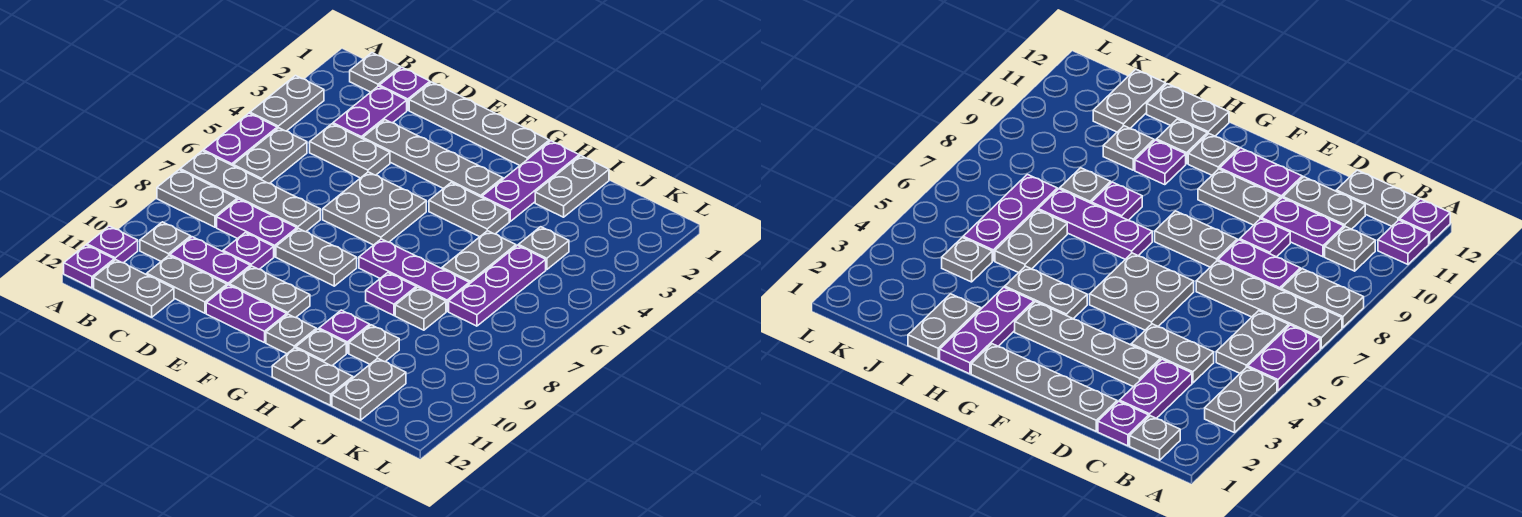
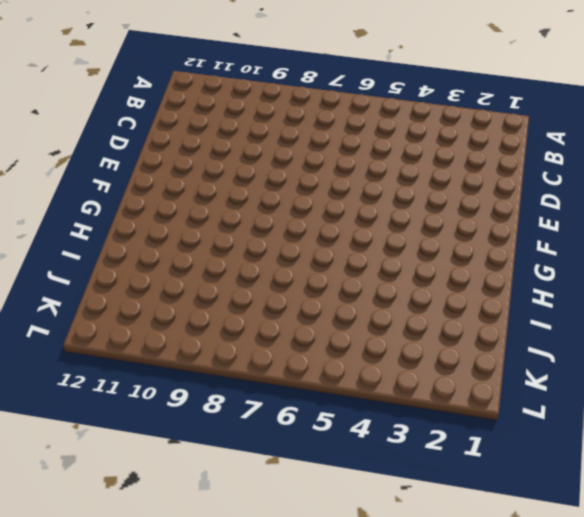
none -> grey 1x2 plate [250,76,324,131]
none -> purple 1x2 plate [203,113,277,166]
none -> grey 1x4 plate [180,151,320,232]
none -> grey 1x2 plate [157,170,237,227]

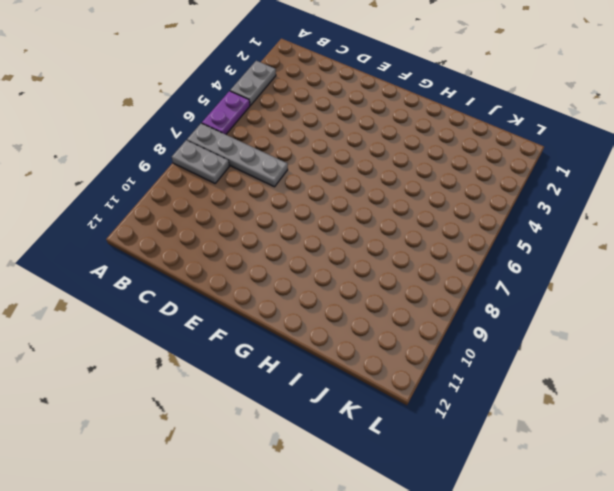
none -> purple 1x1 plate [87,226,138,263]
none -> purple 1x1 plate [64,245,114,288]
none -> grey 1x1 plate [350,53,400,92]
none -> grey 1x2 plate [233,128,307,184]

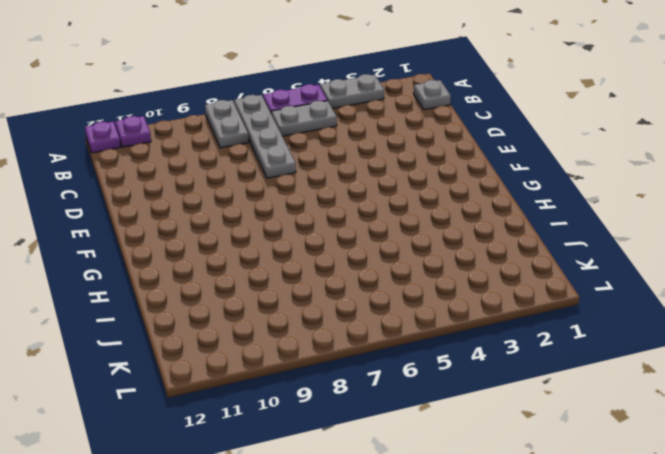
none -> grey 1x1 plate [140,222,191,261]
none -> grey 1x2 plate [94,260,174,317]
none -> purple 1x1 plate [380,67,430,110]
none -> purple 1x2 plate [333,86,407,139]

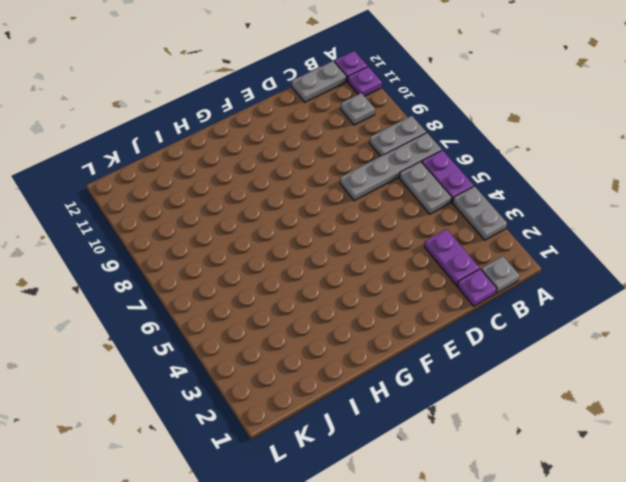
none -> grey 1x2 plate [310,124,390,178]
none -> purple 1x2 plate [217,199,297,257]
none -> purple 1x2 plate [170,237,250,286]
none -> grey 1x2 plate [147,256,227,313]

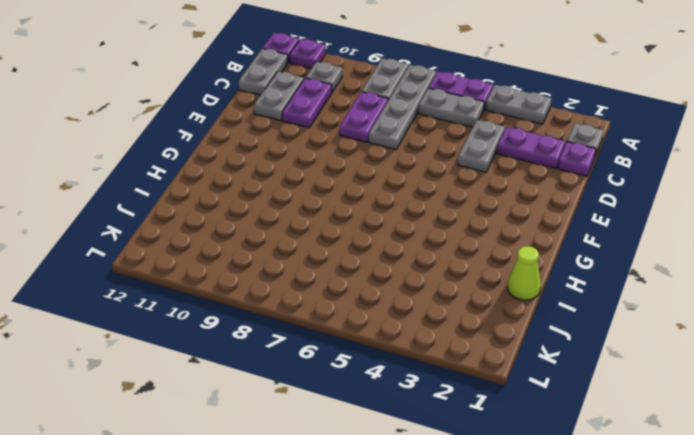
lime 1x1 cone [507,246,541,300] -> grey 1x2 plate [535,156,609,217]
none -> grey 1x4 plate [409,82,549,165]
none -> grey 1x4 plate [363,120,503,197]
none -> purple 1x1 plate [223,233,274,269]
none -> grey 2x2 plate [323,172,426,245]

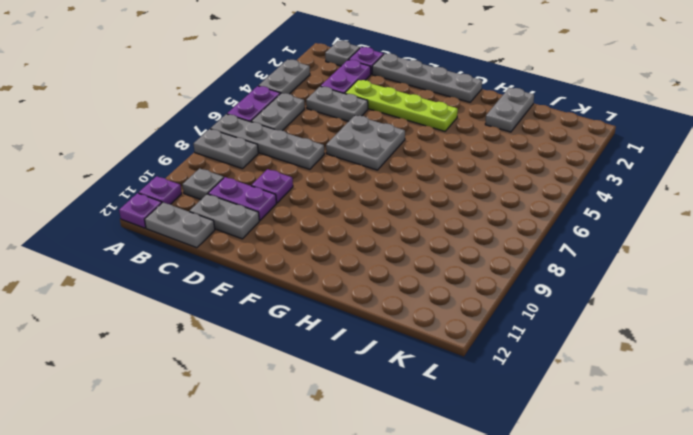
lime 1x4 plate [345,80,458,131] -> grey 1x4 plate [363,120,503,197]
none -> purple 1x2 plate [217,199,297,257]
none -> grey 1x2 plate [276,228,357,286]
none -> grey 1x2 plate [230,266,310,318]
none -> purple 1x2 plate [206,285,287,343]

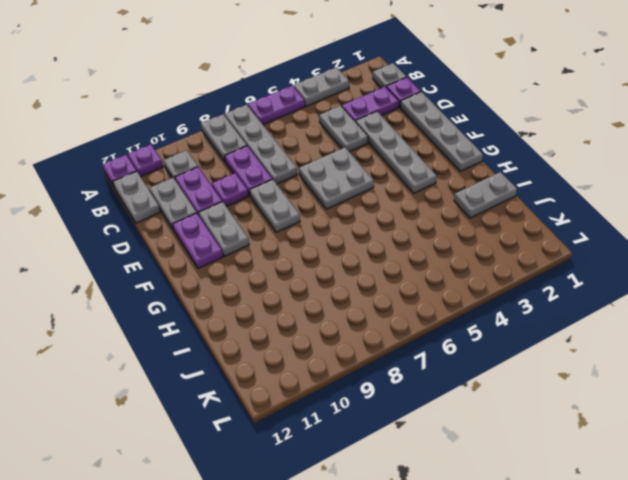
none -> grey 1x2 plate [233,128,307,184]
none -> grey 1x2 plate [429,183,509,237]
none -> purple 1x3 plate [359,239,469,311]
none -> grey 1x1 plate [266,314,317,354]

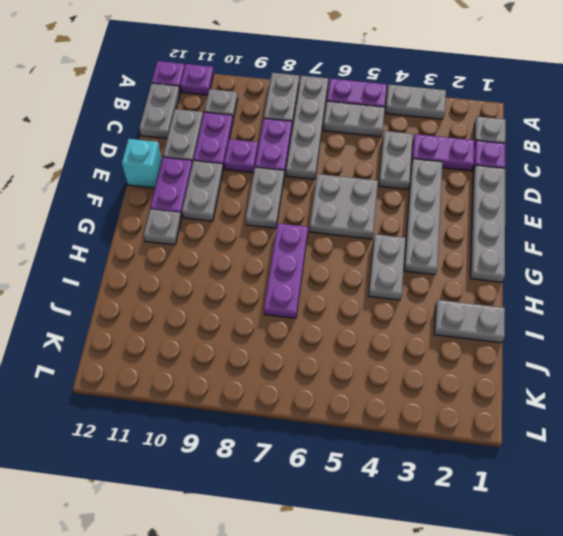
cyan 1x1 brick [122,139,162,188] -> none
none -> purple 1x3 plate [482,141,579,221]
none -> purple 1x1 plate [366,273,416,315]
none -> purple 1x1 plate [319,310,370,353]
none -> grey 1x1 plate [296,329,346,366]

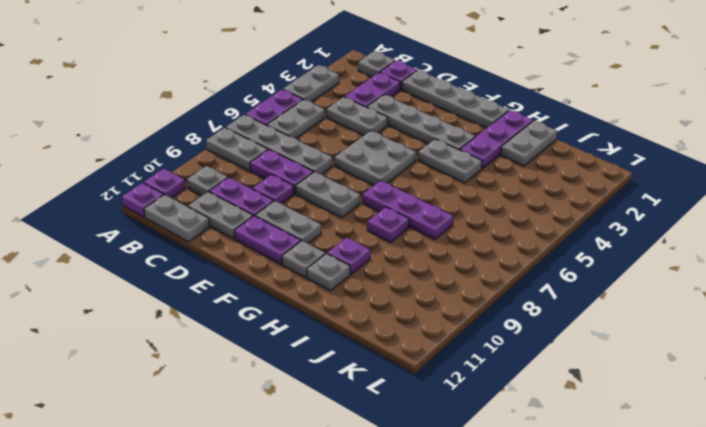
none -> grey 1x2 plate [272,348,353,405]
none -> grey 1x2 plate [442,231,516,284]
none -> grey 1x1 plate [395,287,446,330]
none -> grey 1x1 plate [349,325,399,364]

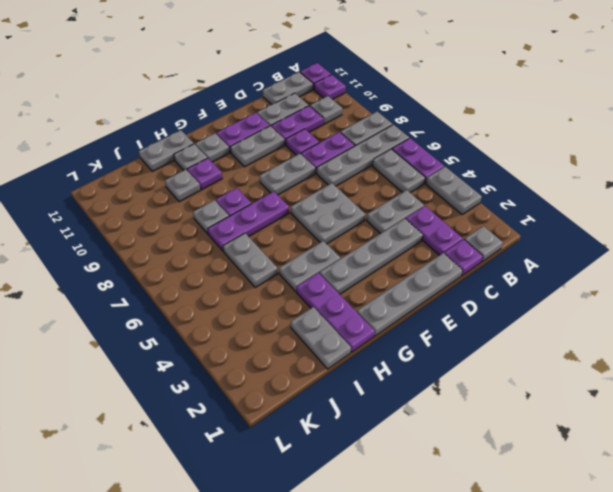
none -> grey 1x1 plate [518,227,569,270]
none -> purple 1x3 plate [449,245,546,326]
none -> grey 1x2 plate [332,358,406,420]

